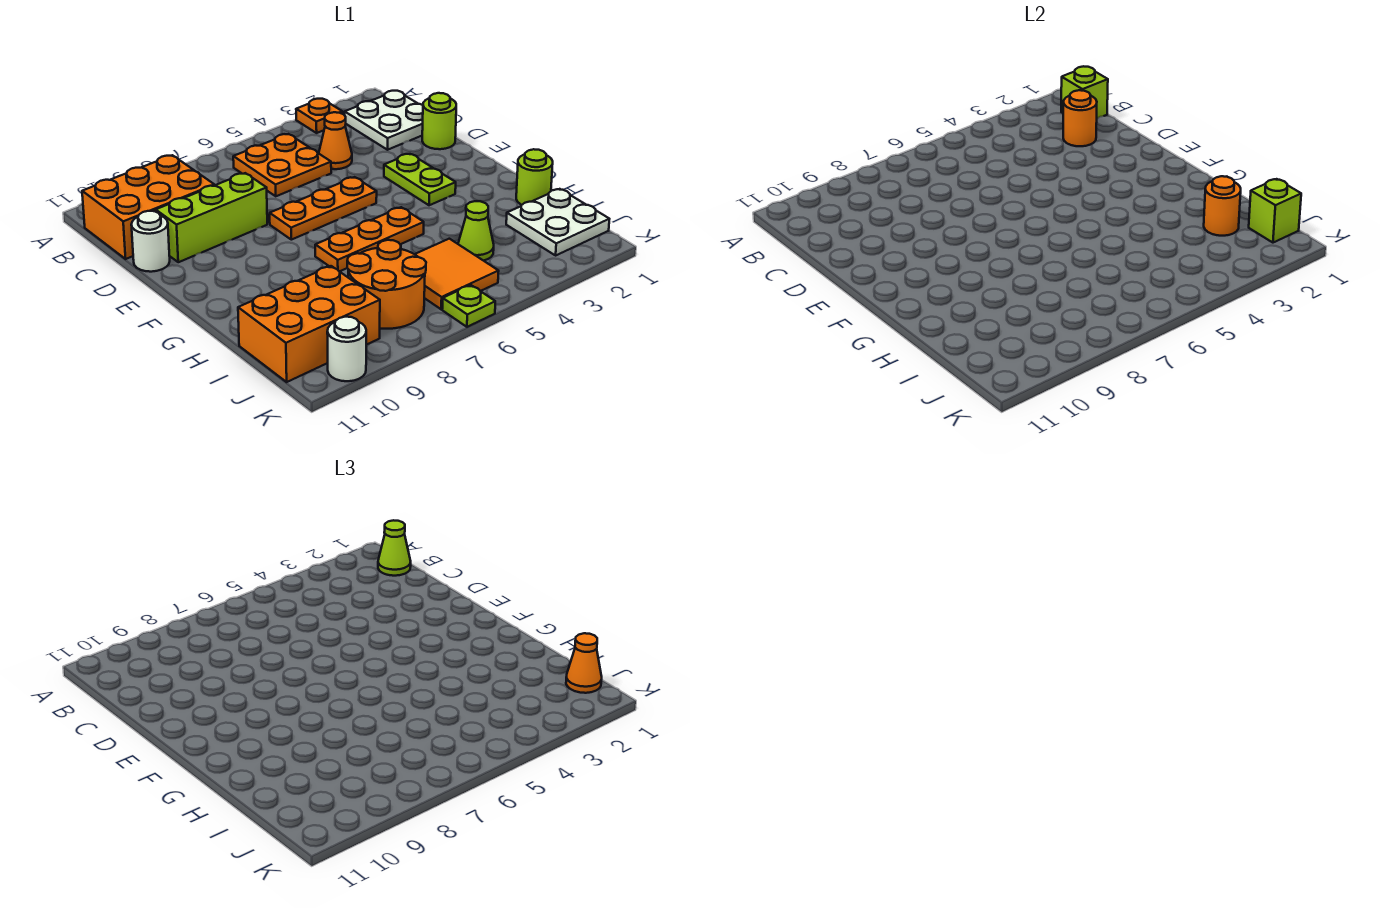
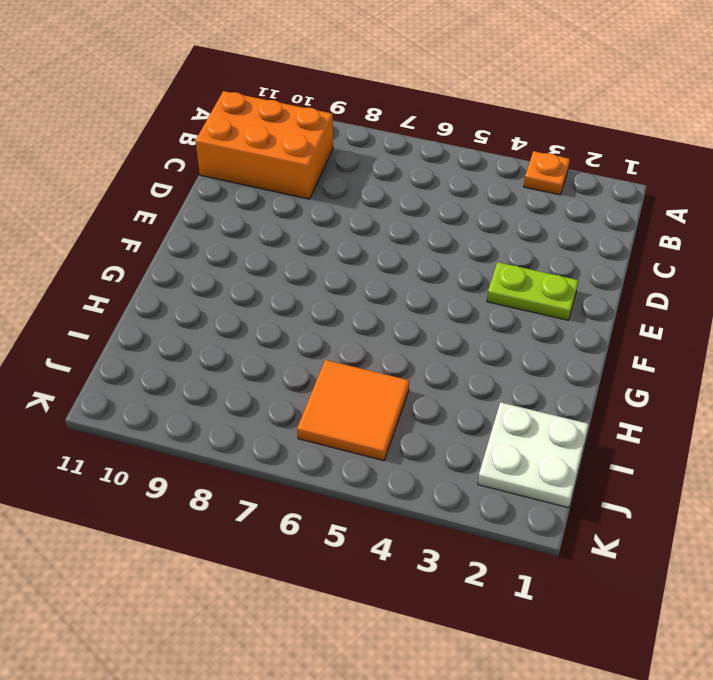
lime 1x2 plate [487,262,579,320] -> lime 1x2 plate turned to [384,154,456,205]
none -> white 2x2 plate [345,91,423,150]
none -> orange 2x2 plate [233,134,331,196]
none -> orange 1x1 cone [319,112,352,169]

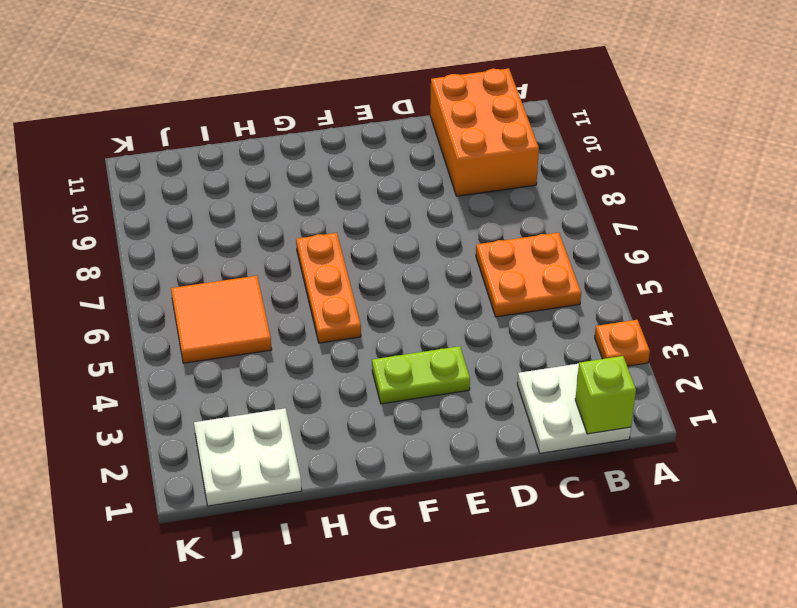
none -> orange 1x1 cone [319,112,352,169]
none -> lime 1x1 round brick [422,93,456,149]
none -> lime 1x3 brick [156,173,267,262]

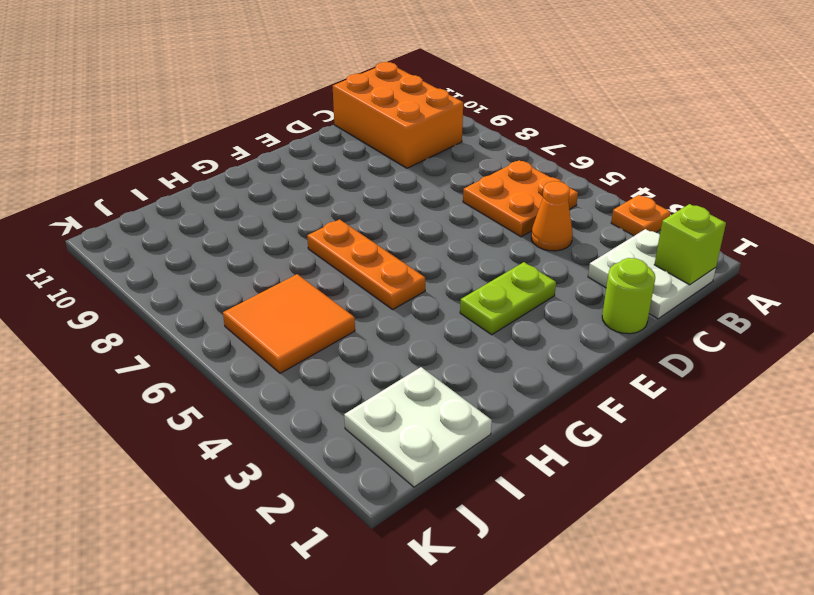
none -> lime 1x3 brick [156,173,267,262]
none -> white 1x1 round brick [131,211,170,272]
none -> orange 1x3 plate [270,177,377,240]

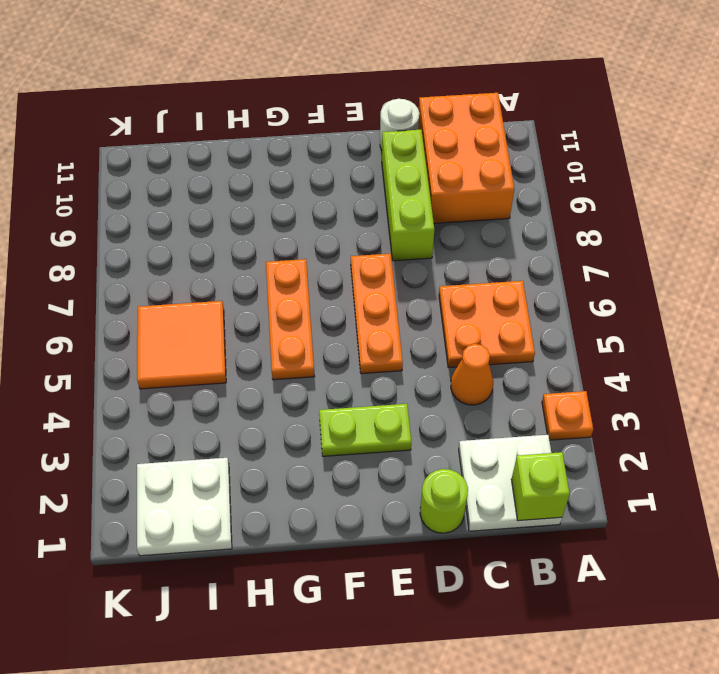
none -> lime 1x1 round brick [516,149,553,205]
none -> lime 1x1 cone [458,201,494,261]
none -> orange 2x2 round brick [347,240,426,329]

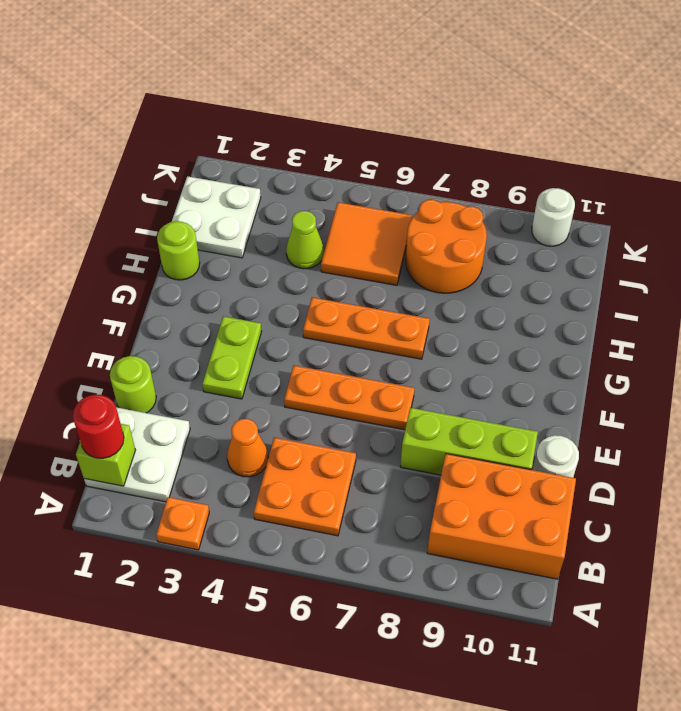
red 1x1 round brick [73,395,124,458] -> lime 1x1 cone [378,520,411,576]
none -> orange 2x3 brick [238,266,380,382]
none -> lime 1x1 plate [442,285,495,327]
none -> orange 1x1 round brick [1063,90,1097,146]

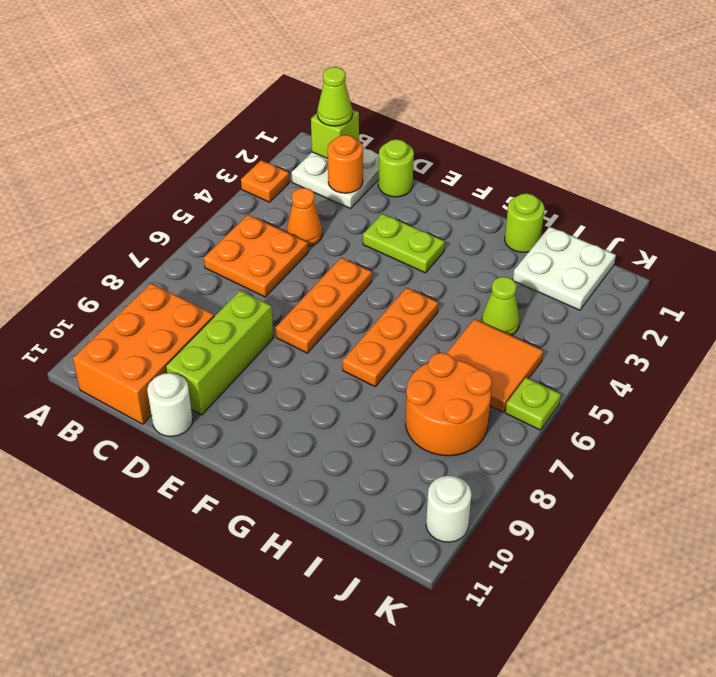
none -> orange 2x3 brick [238,266,380,382]
none -> orange 1x1 round brick [1204,176,1241,236]
none -> lime 1x1 brick [1249,179,1301,243]

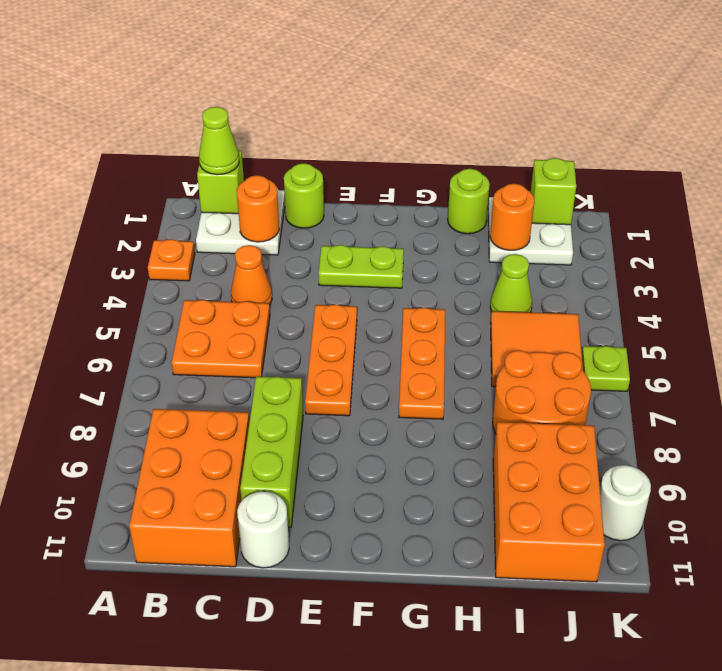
none -> orange 1x1 cone [566,633,602,693]

